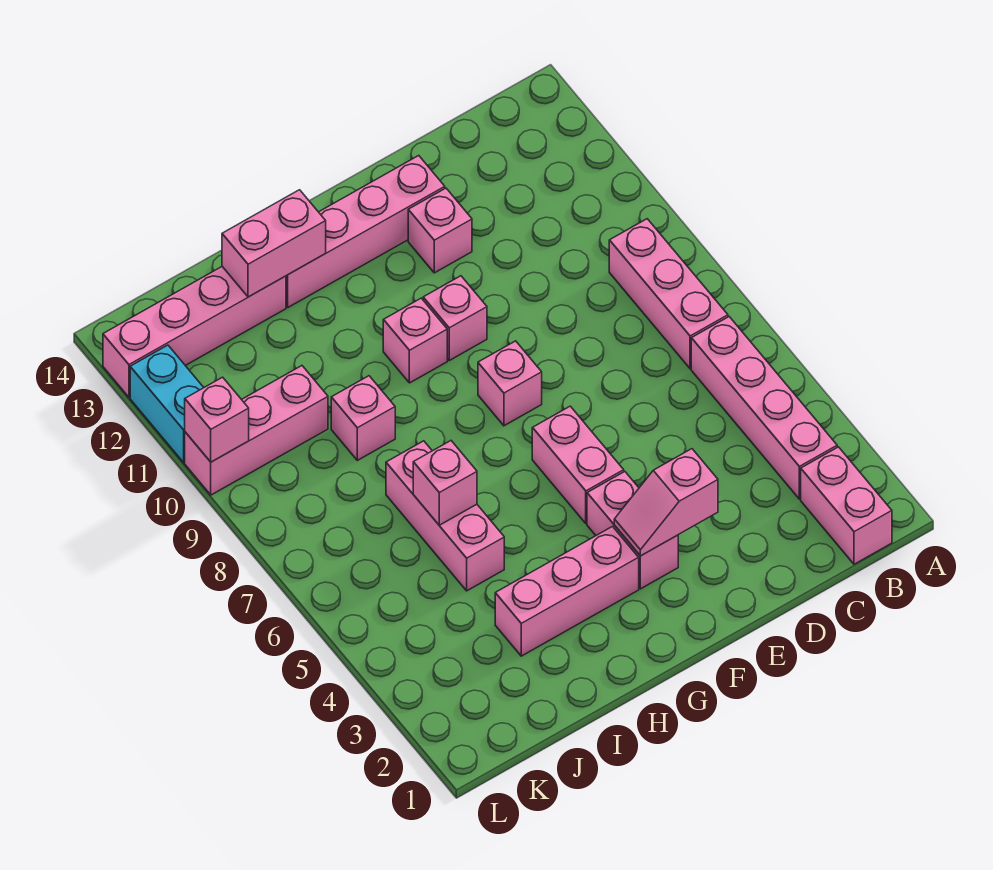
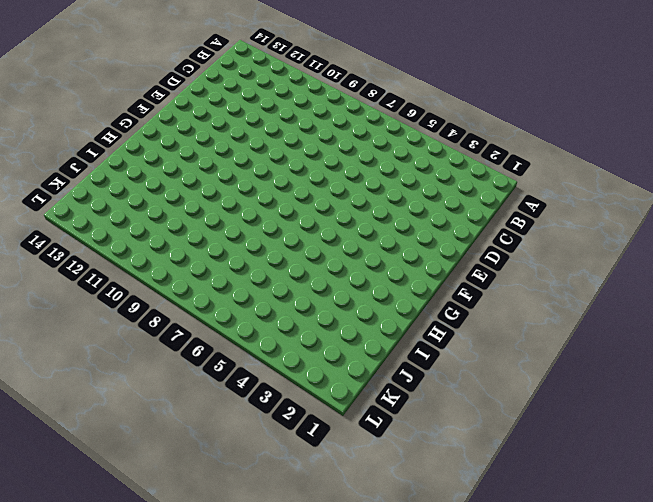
none -> pink 1x2 brick [801,447,892,564]
none -> pink 1x4 brick [691,317,837,499]
none -> pink 1x3 brick [609,219,728,369]

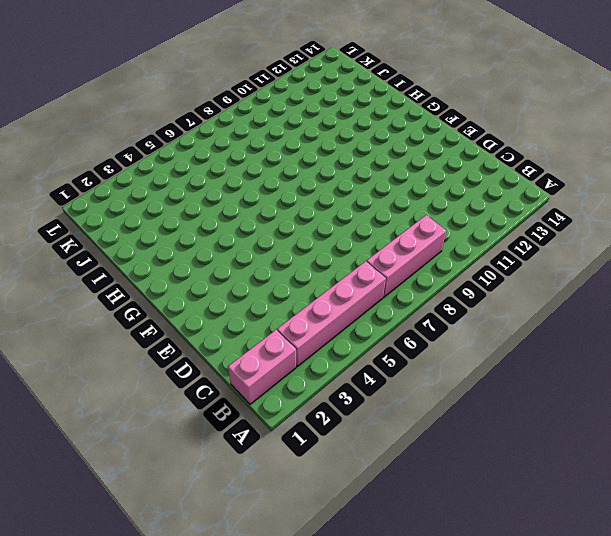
none -> pink 1x1 brick [408,188,472,273]
none -> pink 1x4 brick [286,156,445,307]
none -> pink 1x2 brick [587,472,678,589]

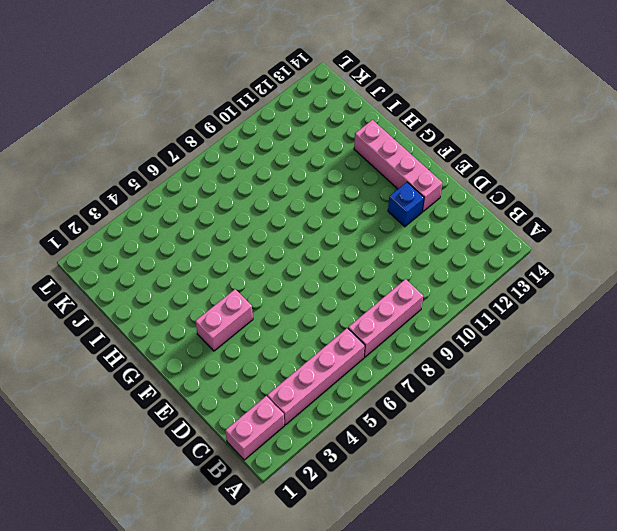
blue 1x1 brick [388,182,424,227] -> pink 1x1 brick [408,188,472,273]
none -> pink 1x2 brick [532,406,624,523]
none -> pink 1x1 brick [478,341,542,426]
none -> pink 1x1 brick [423,276,487,360]

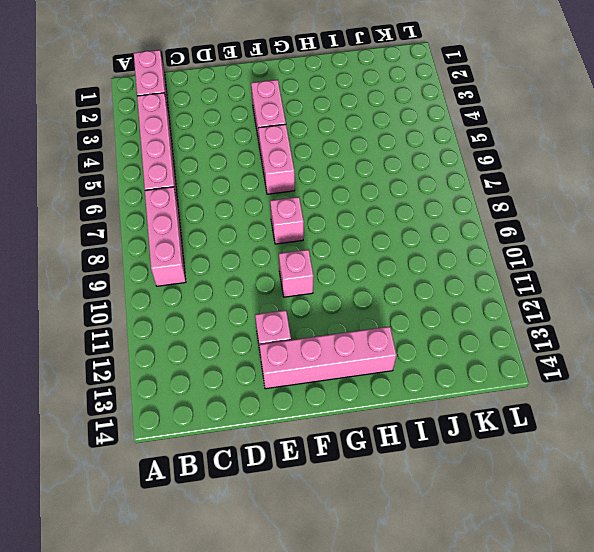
none -> pink 1x3 brick [495,527,639,656]
none -> pink 1x1 brick [383,298,447,383]
none -> pink 1x3 brick [386,441,504,591]

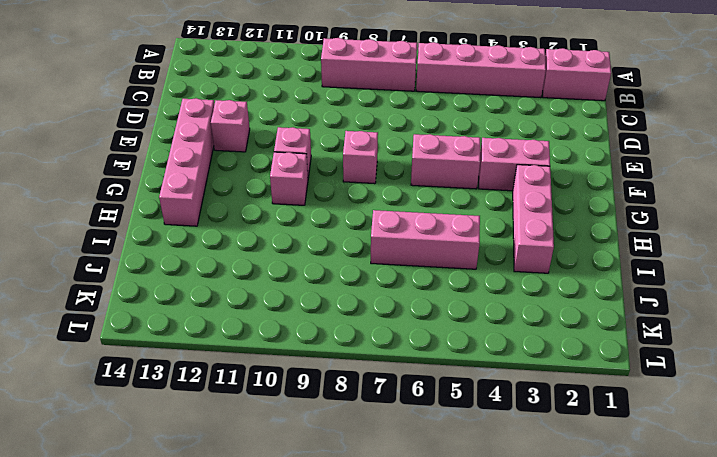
none -> pink 1x1 brick [331,376,395,460]
none -> pink 1x4 brick [103,267,286,397]
none -> pink 1x3 brick [185,366,328,495]

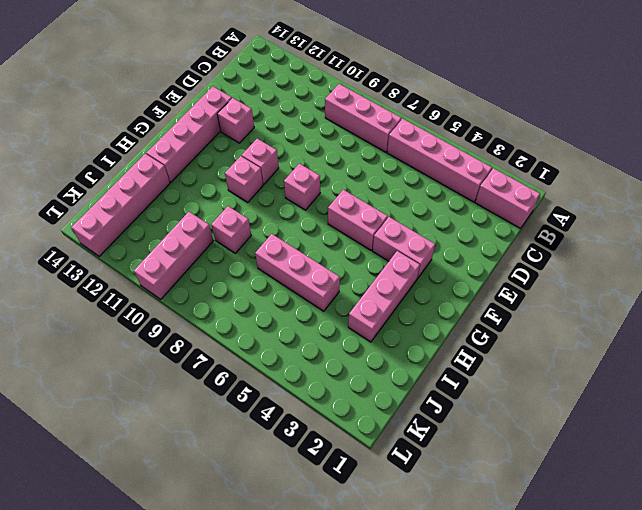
none -> cyan 1x2 brick [130,345,204,462]
none -> pink 1x2 slope [614,449,718,556]
none -> pink 1x2 brick [222,190,326,297]

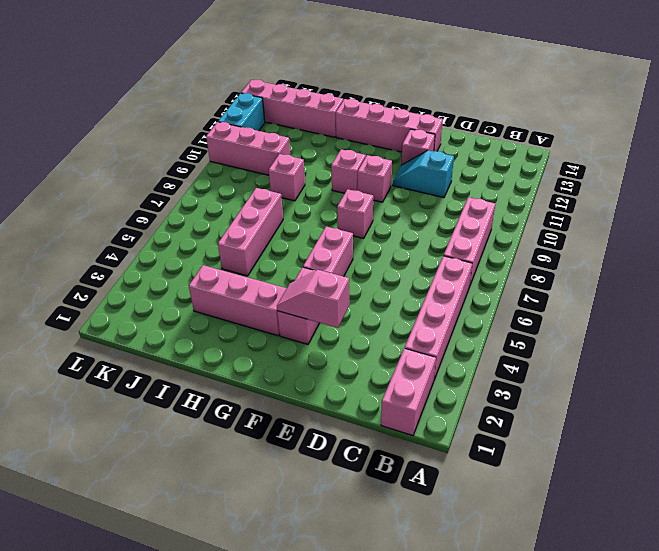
cyan 1x2 slope [393,150,454,198] -> none
none -> pink 1x2 brick [222,190,326,297]
none -> pink 1x1 brick [413,441,477,525]
none -> pink 1x1 brick [185,377,249,462]

